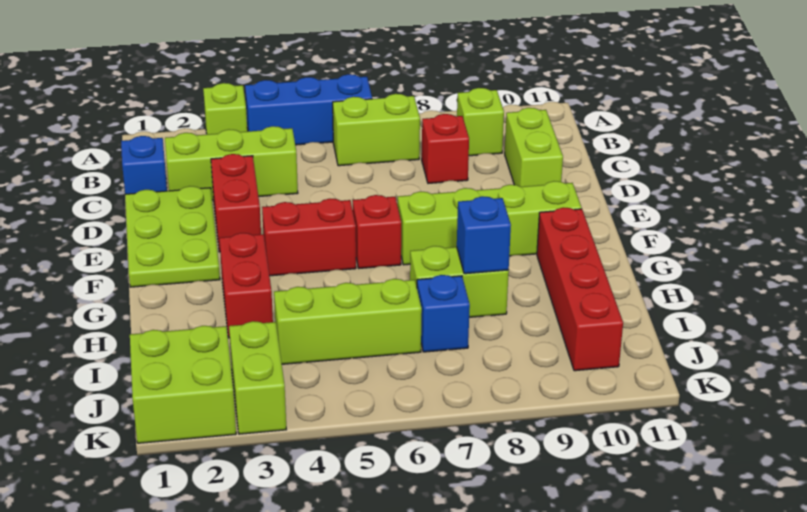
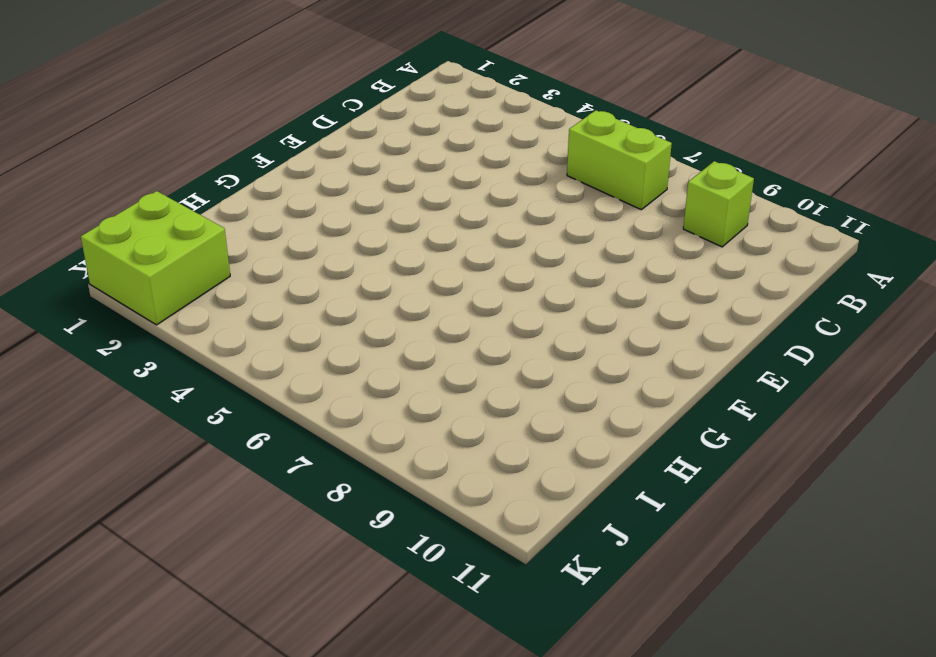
none -> lime 1x1 brick [203,83,247,134]
none -> blue 1x3 brick [245,74,372,145]
none -> blue 1x1 brick [121,136,167,194]

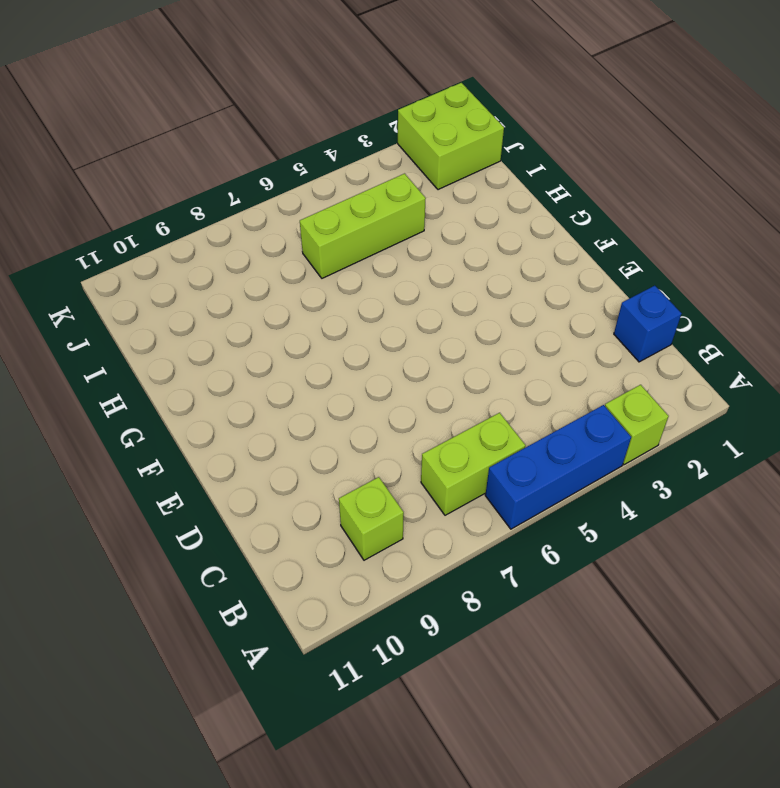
none -> lime 1x3 brick [165,126,298,200]
none -> red 1x1 brick [422,114,469,183]
none -> lime 1x2 brick [505,108,563,187]

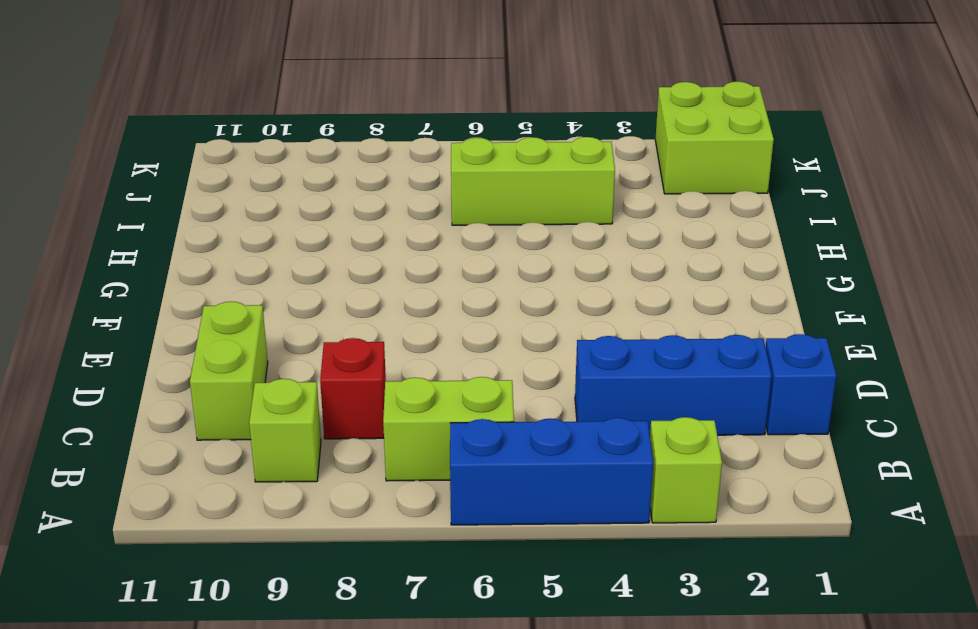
blue 1x3 brick [575,335,772,435] -> lime 1x3 brick [165,126,298,200]
none -> lime 2x3 plate [125,186,220,287]
none -> red 1x2 brick [211,154,261,252]
none -> red 1x2 brick [262,199,356,276]

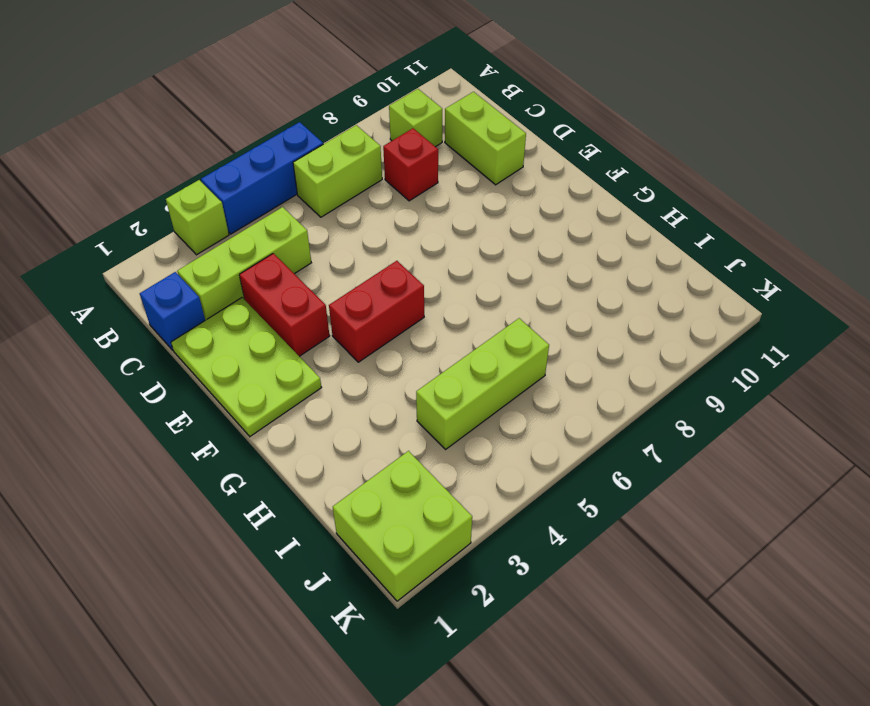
none -> red 1x1 brick [353,195,401,268]
none -> lime 1x4 brick [397,181,582,265]
none -> red 1x2 brick [220,233,273,338]

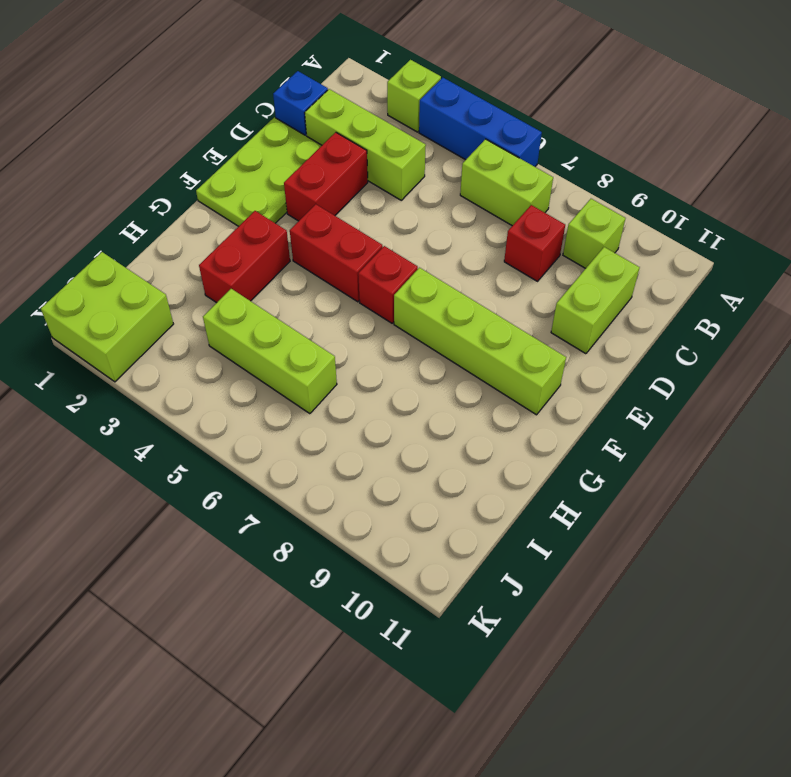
none -> red 1x4 brick [537,207,623,371]
none -> lime 1x2 brick [410,246,509,317]
none -> blue 1x1 brick [417,275,470,352]

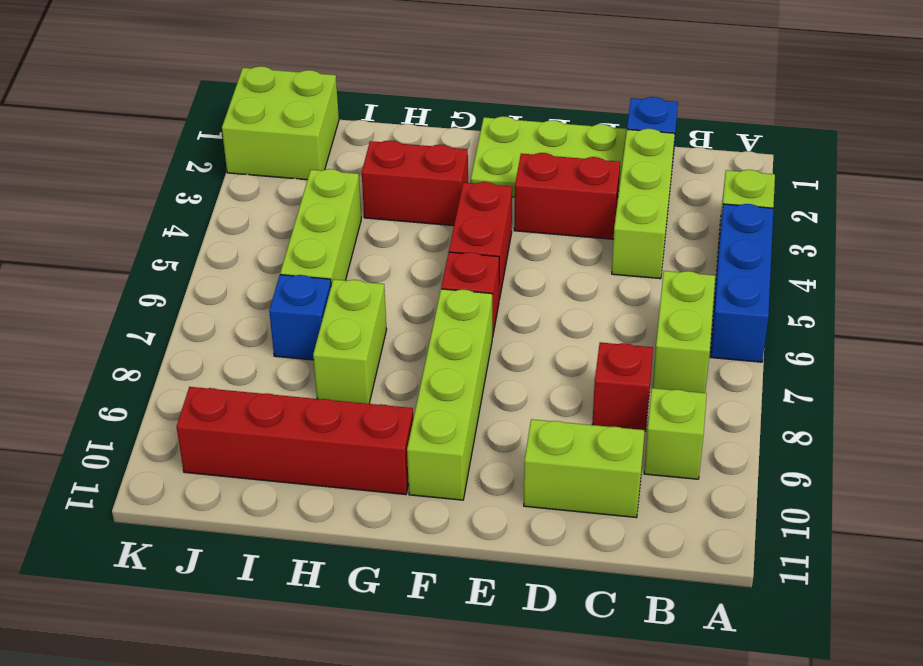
none -> lime 1x2 brick [229,321,286,434]
none -> blue 1x1 brick [457,196,511,274]

